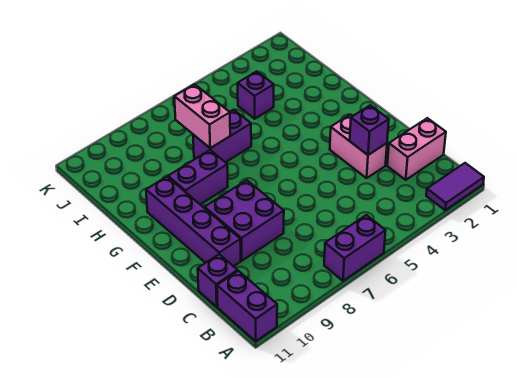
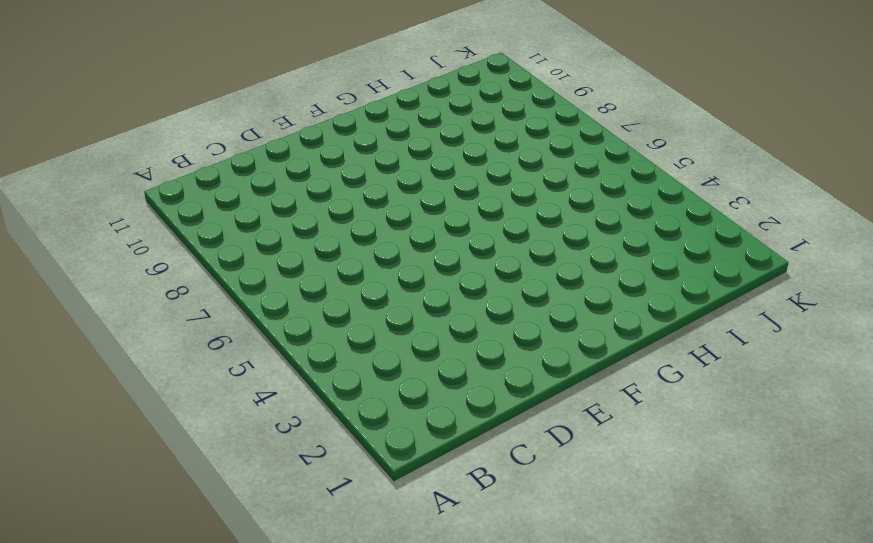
none -> purple 1x2 tile [426,163,484,210]
none -> purple 1x2 brick [324,215,386,281]
none -> purple 1x2 brick [217,271,277,341]

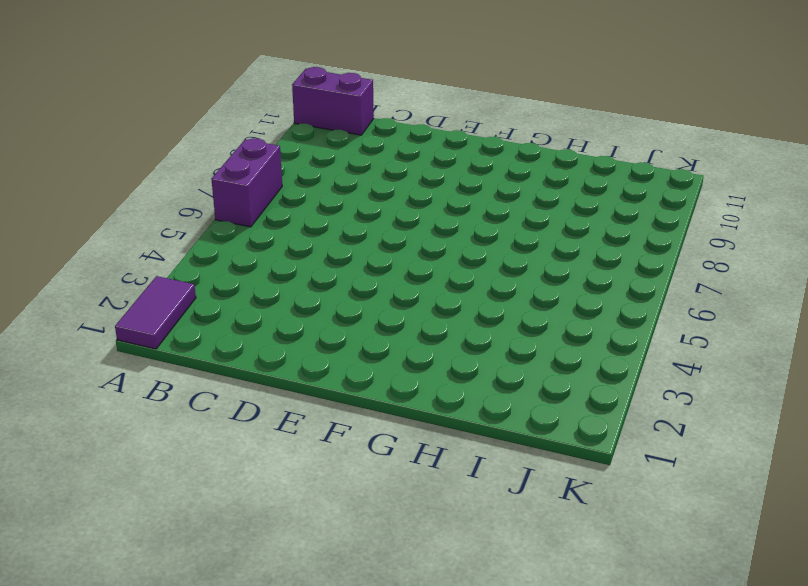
none -> pink 1x2 brick [387,118,446,180]
none -> purple 1x1 brick [198,254,238,307]
none -> pink 1x2 brick [330,115,387,178]

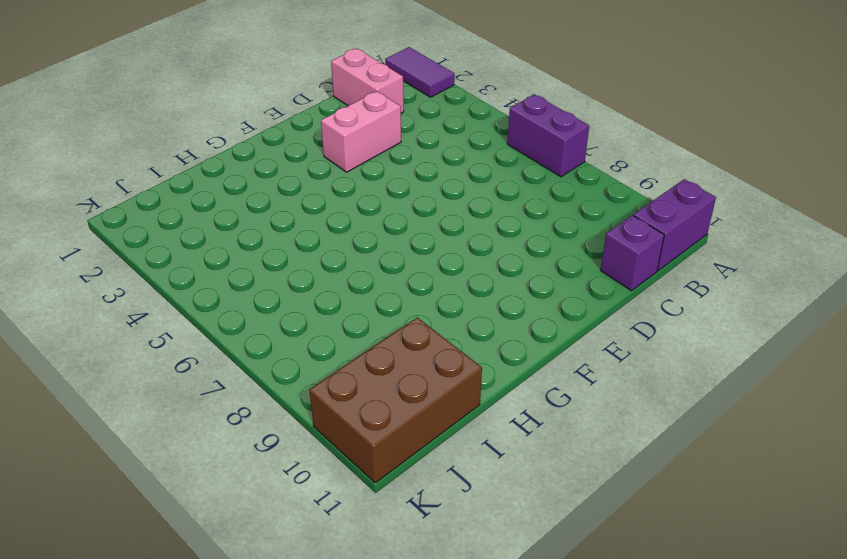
brown 2x3 brick [310,318,482,483] -> none
none -> purple 2x2 brick [205,180,284,261]
none -> purple 1x4 brick [146,177,241,266]
none -> purple 1x2 brick [168,150,228,204]

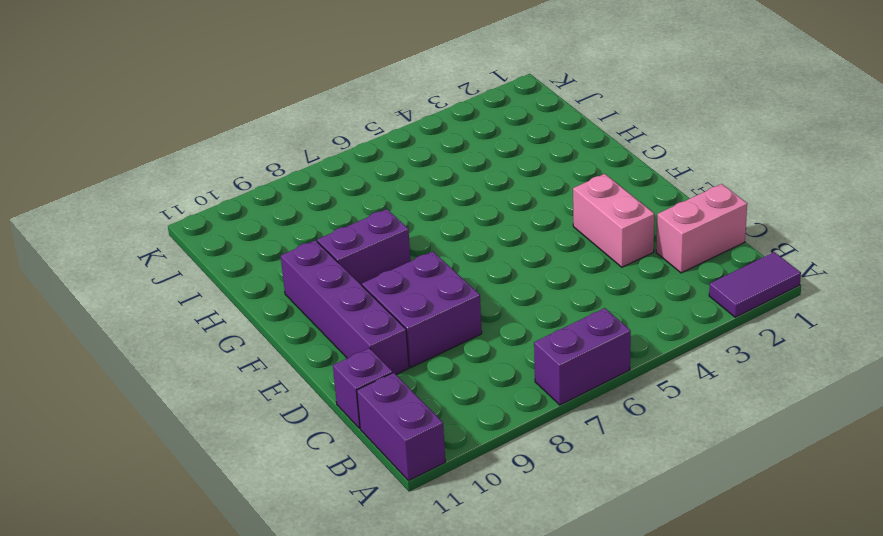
none -> purple 1x2 brick [193,110,251,162]
none -> purple 1x1 brick [238,71,274,119]
none -> purple 1x1 brick [350,105,389,155]

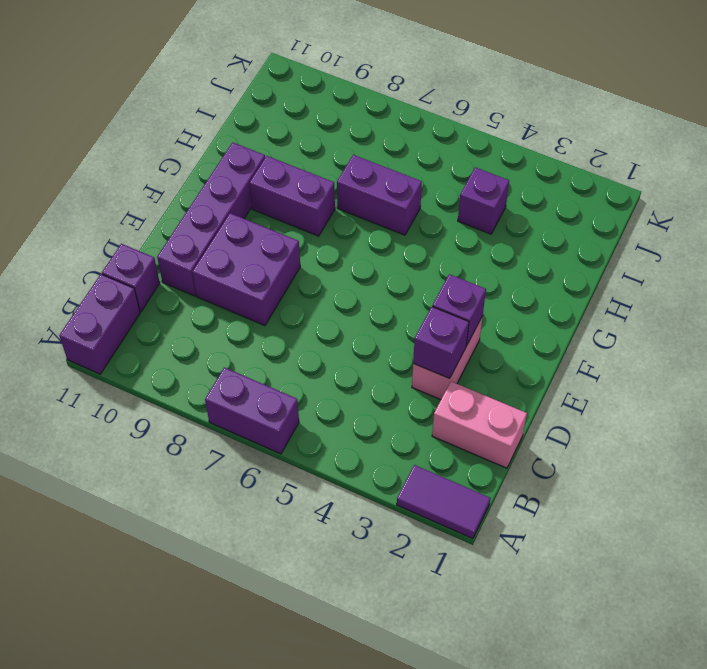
purple 1x1 brick [432,274,486,346] -> none
none -> pink 1x2 brick [174,84,230,148]

